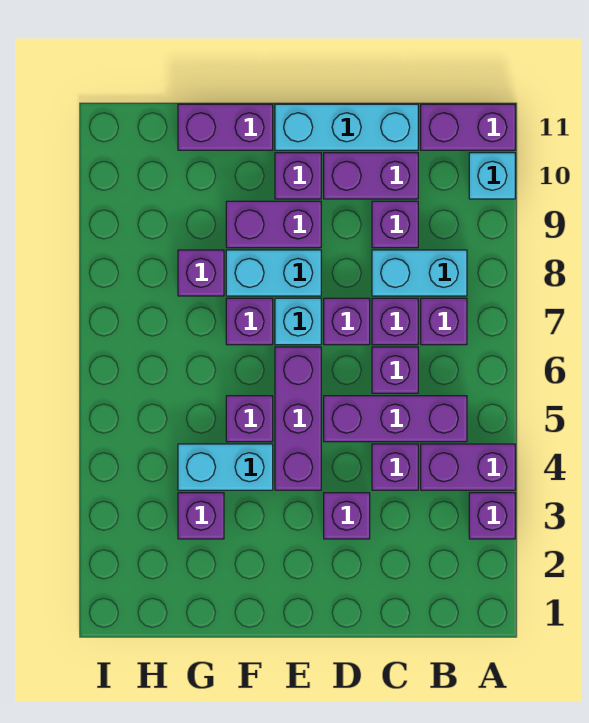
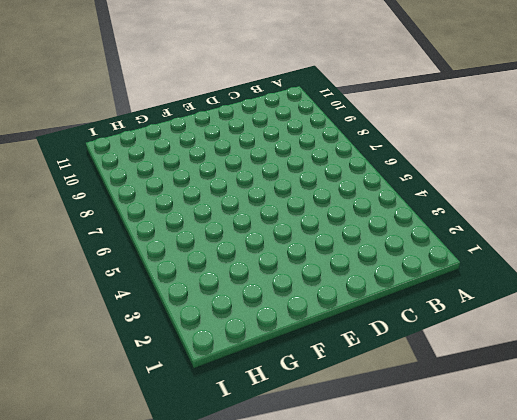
none -> purple 1x1 brick [469,493,515,539]
none -> purple 1x2 brick [421,444,515,490]
none -> cyan 1x1 brick [469,153,515,199]

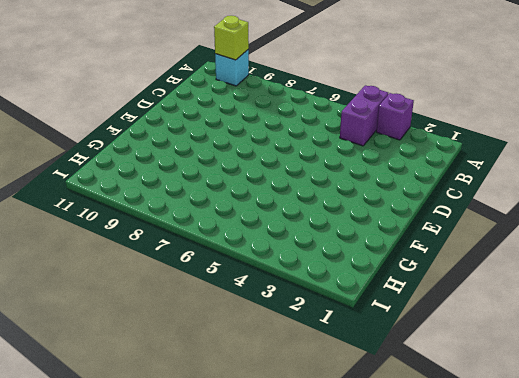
lime 1x1 brick [214,16,249,60] -> none
none -> purple 1x2 brick [421,104,515,150]
none -> purple 1x3 brick [324,396,467,442]
none -> purple 1x1 brick [421,298,467,345]

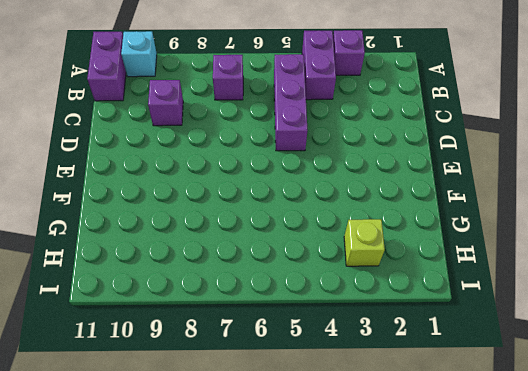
lime 1x1 brick [344,219,385,266] -> none
none -> cyan 1x2 brick [372,250,467,296]
none -> purple 1x1 brick [372,444,418,490]
none -> purple 1x1 brick [372,347,418,393]

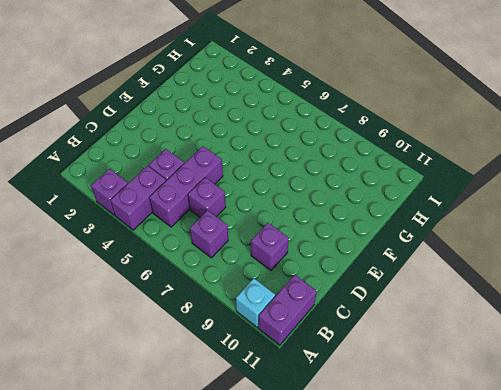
none -> cyan 1x2 brick [372,250,467,296]
none -> purple 1x1 brick [372,298,418,345]
none -> purple 1x2 brick [324,153,418,199]

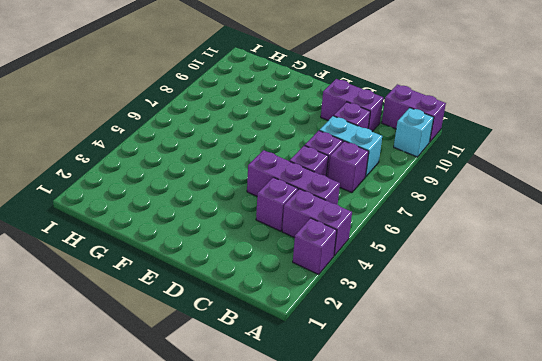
none -> cyan 1x3 brick [275,104,418,150]
none -> purple 1x1 brick [324,493,370,539]
none -> purple 1x1 brick [324,298,370,345]

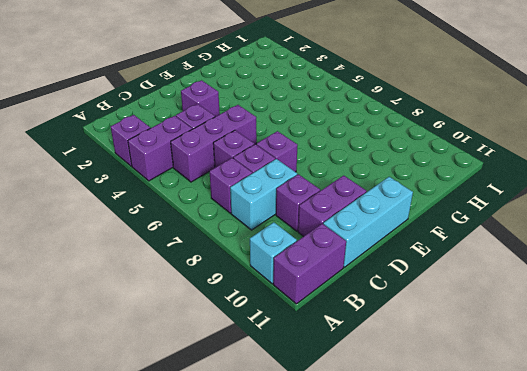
none -> purple 1x3 brick [275,347,321,490]
none -> cyan 1x1 brick [275,298,321,345]
none -> cyan 1x2 brick [226,250,321,296]

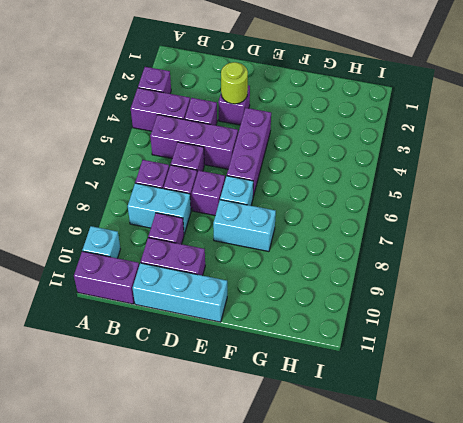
lime 1x1 round brick [221,62,248,104] -> none
none -> purple 1x2 brick [226,201,321,248]
none -> purple 1x1 brick [275,153,321,199]
none -> cyan 1x2 brick [178,444,273,490]

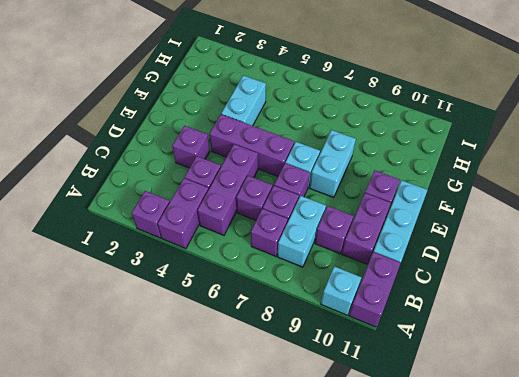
none -> purple 1x2 brick [226,201,321,248]
none -> purple 1x1 brick [226,396,273,442]
none -> purple 1x1 brick [226,298,273,345]

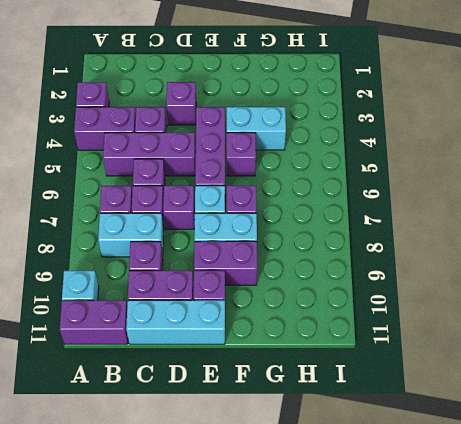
none -> purple 1x2 brick [178,104,273,150]
none -> purple 1x1 brick [178,493,224,539]
none -> purple 1x1 brick [178,250,224,296]

